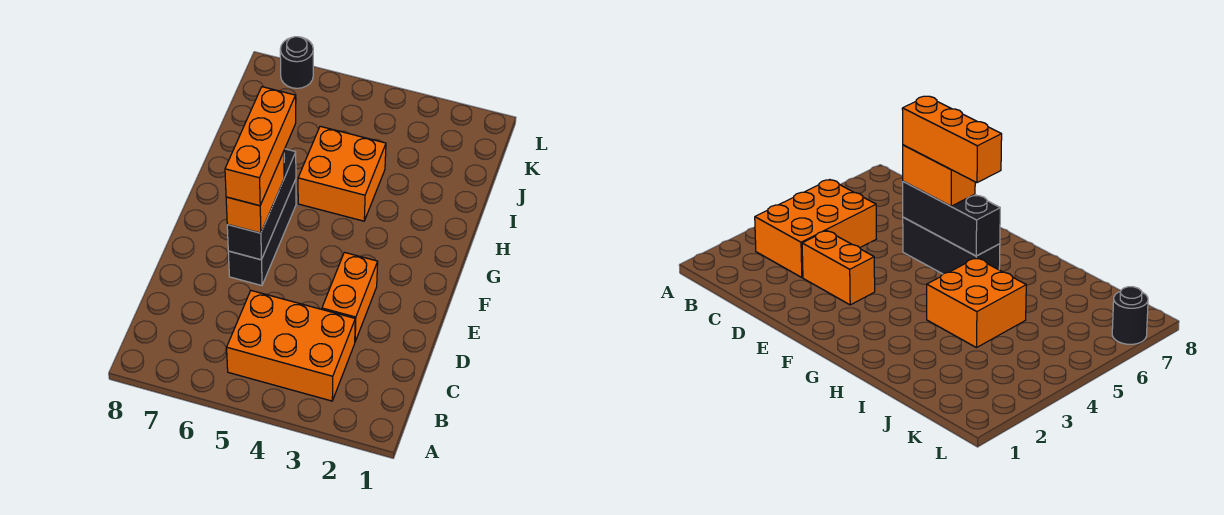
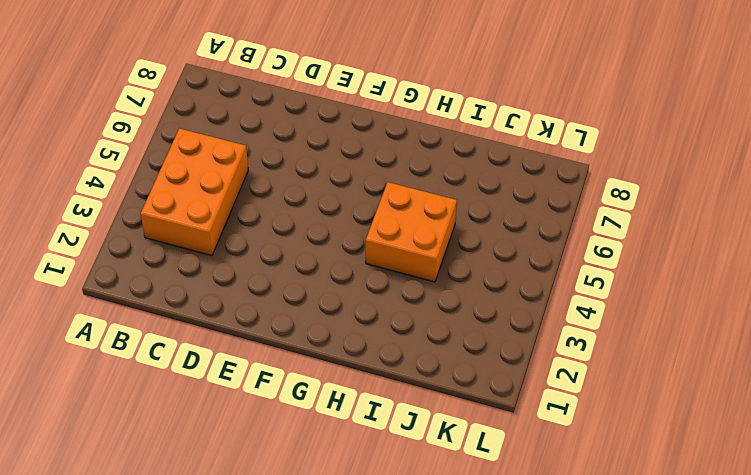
none -> orange 1x2 brick [322,252,378,341]
none -> black 1x3 brick [228,179,296,286]

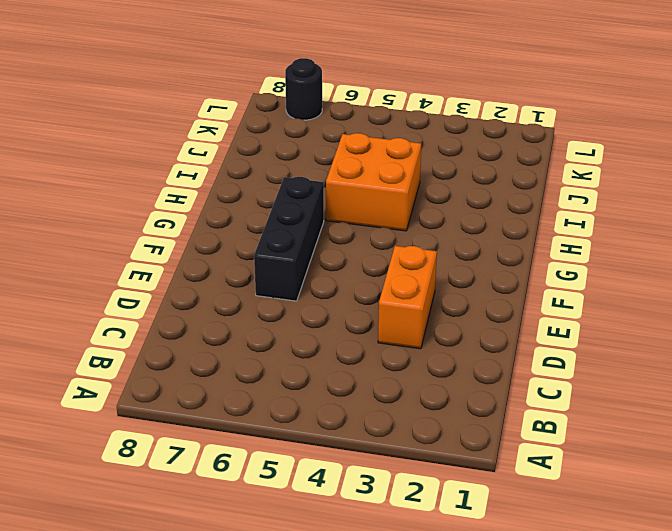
none -> orange 2x3 brick [227,291,355,401]
none -> black 1x3 brick [227,149,296,260]

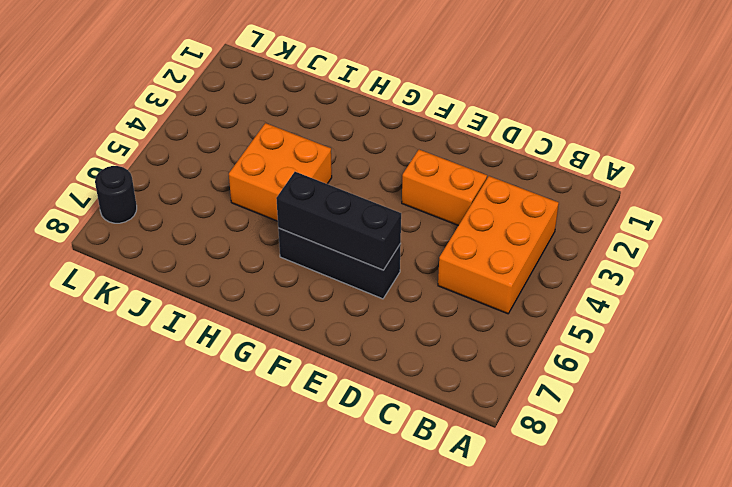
none -> orange 1x2 brick [226,152,284,233]
none -> orange 1x3 brick [225,87,296,206]

